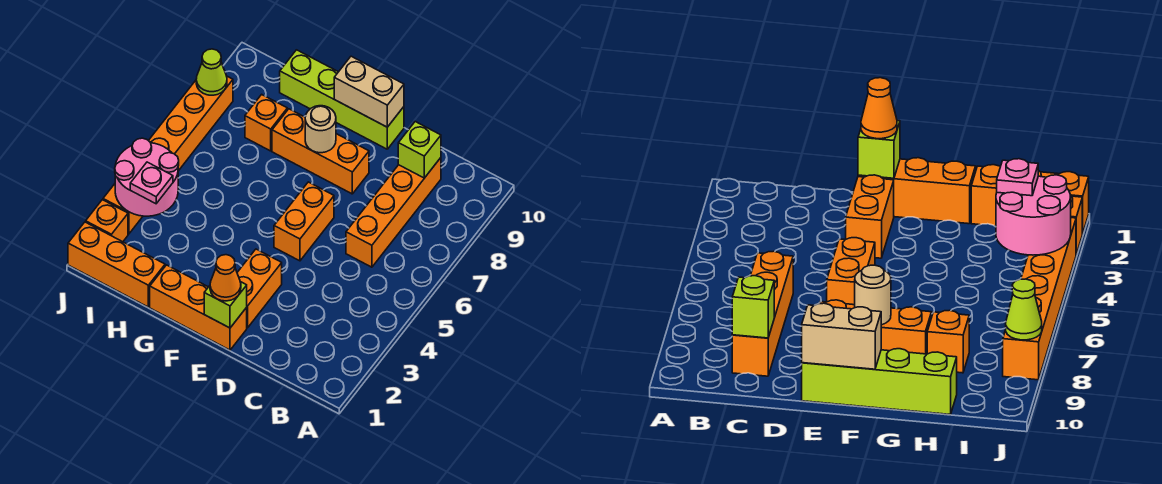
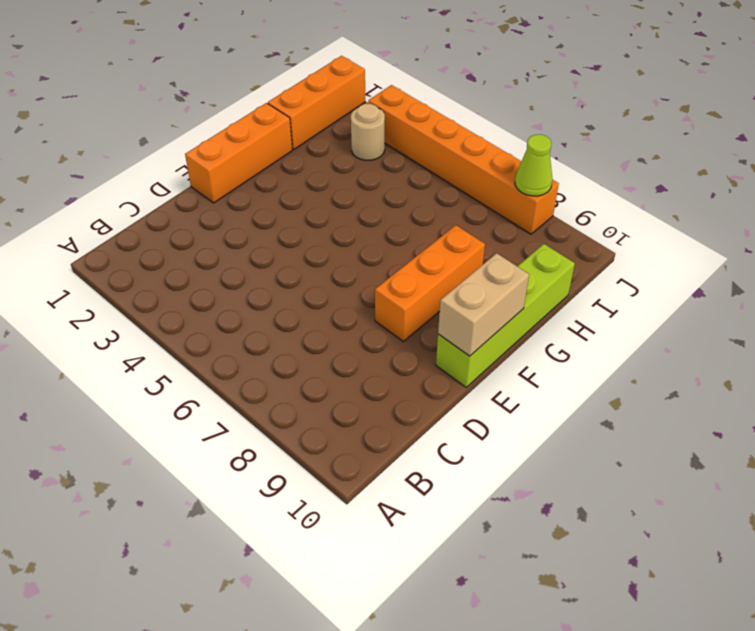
tan 1x1 round brick [351,104,385,160] -> tan 1x1 round brick moved to [305,106,336,153]
none -> orange 1x4 brick [346,158,441,267]
none -> orange 1x2 brick [237,249,282,328]
none -> orange 1x2 brick [274,182,334,261]

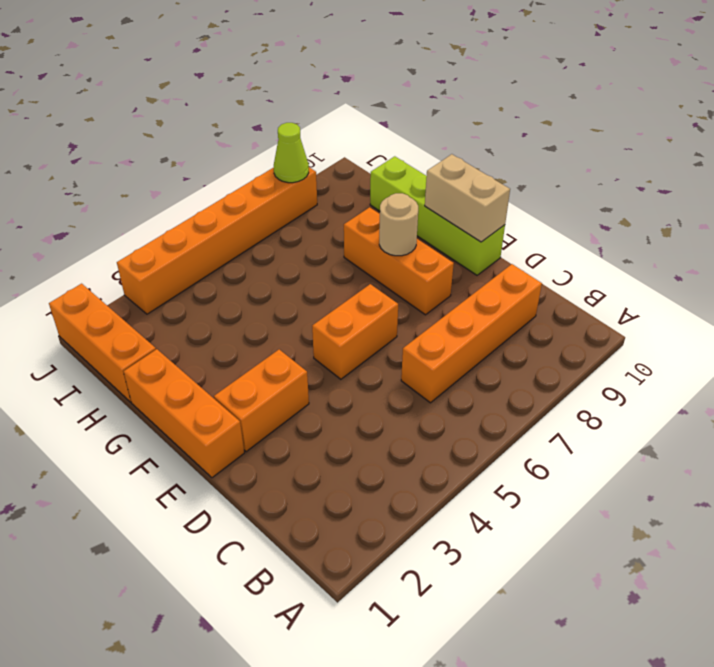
none -> orange 1x1 brick [245,94,287,151]
none -> orange 1x1 brick [86,200,128,242]
none -> lime 1x1 brick [398,122,441,178]

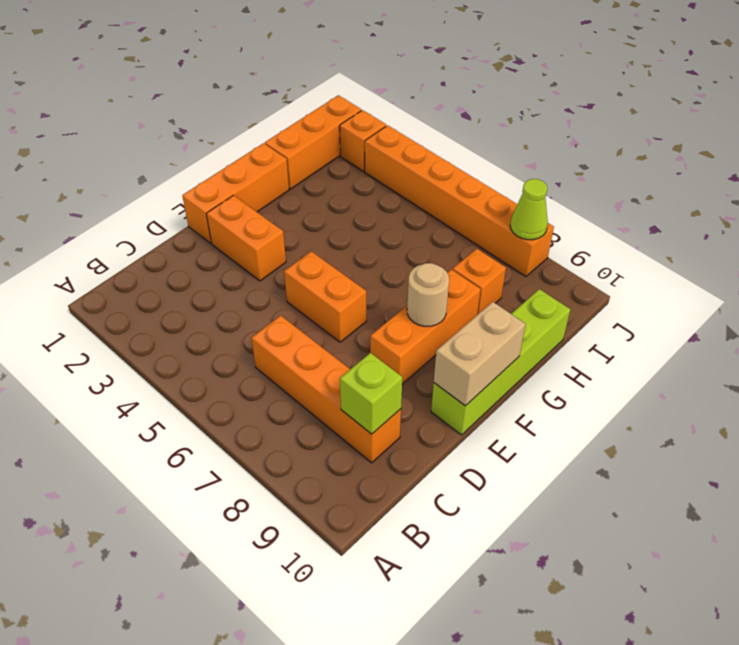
none -> lime 1x1 brick [204,282,247,328]
none -> pink 2x2 round brick [115,138,179,216]
none -> orange 1x1 cone [210,255,241,301]

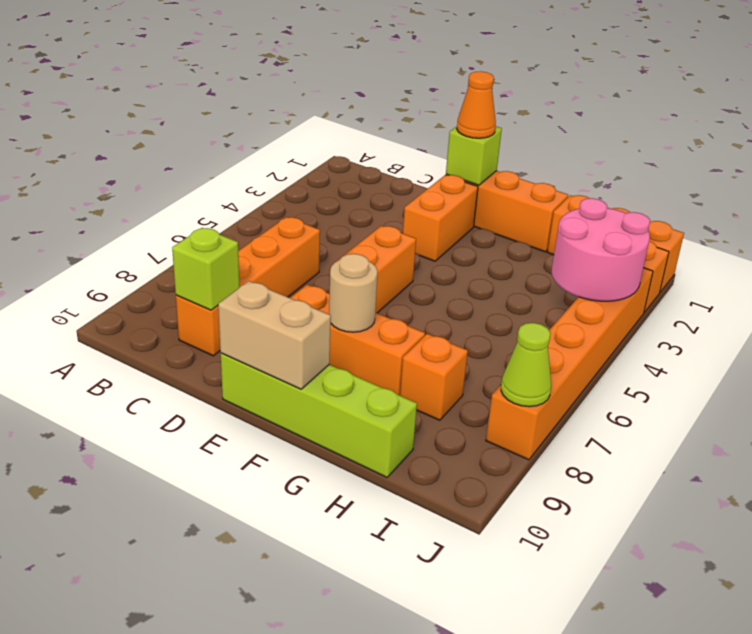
none -> pink 1x1 plate [130,162,173,204]

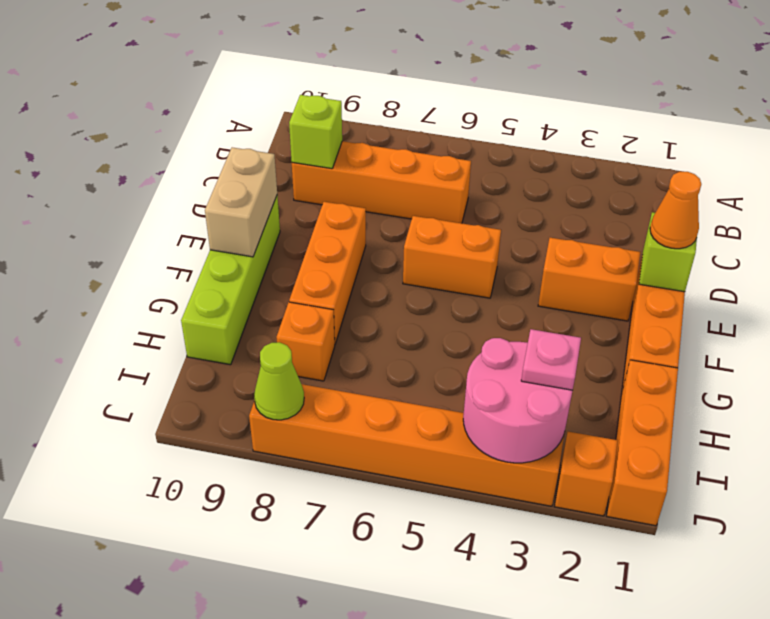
none -> tan 1x1 round brick [305,106,336,153]

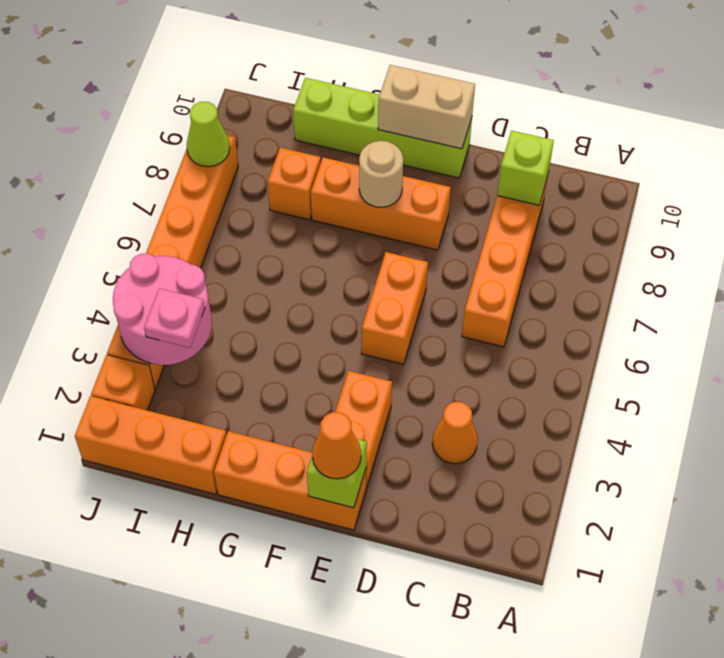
orange 1x1 cone [432,402,478,464] -> none

